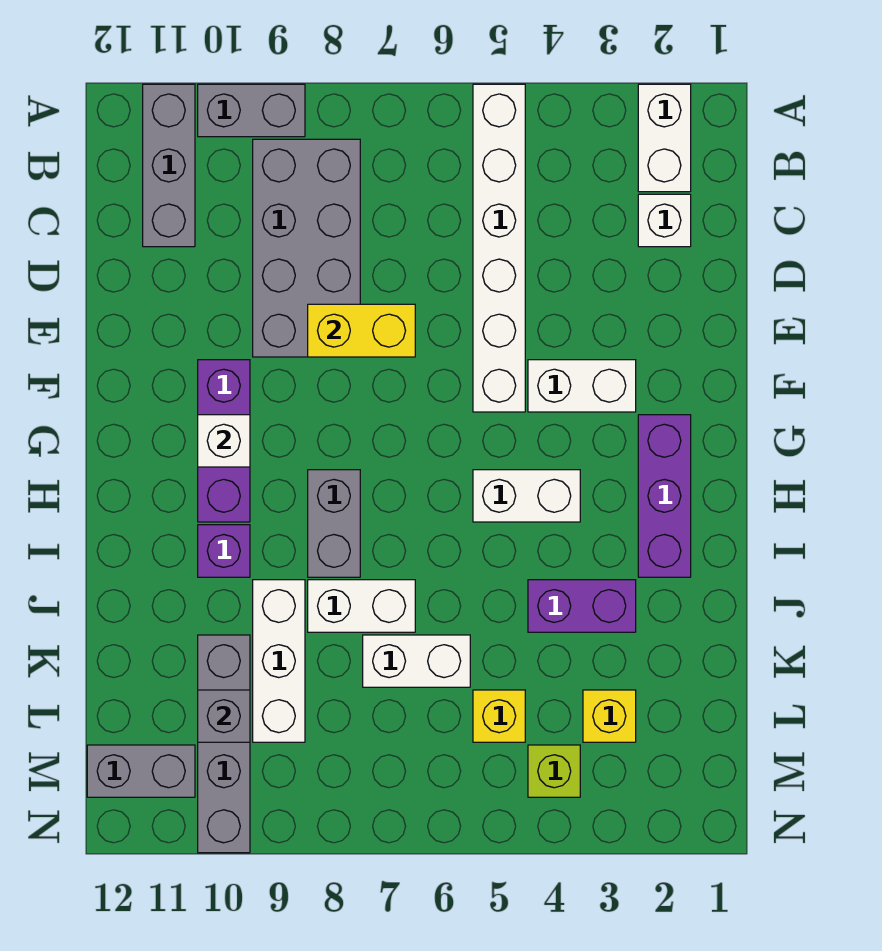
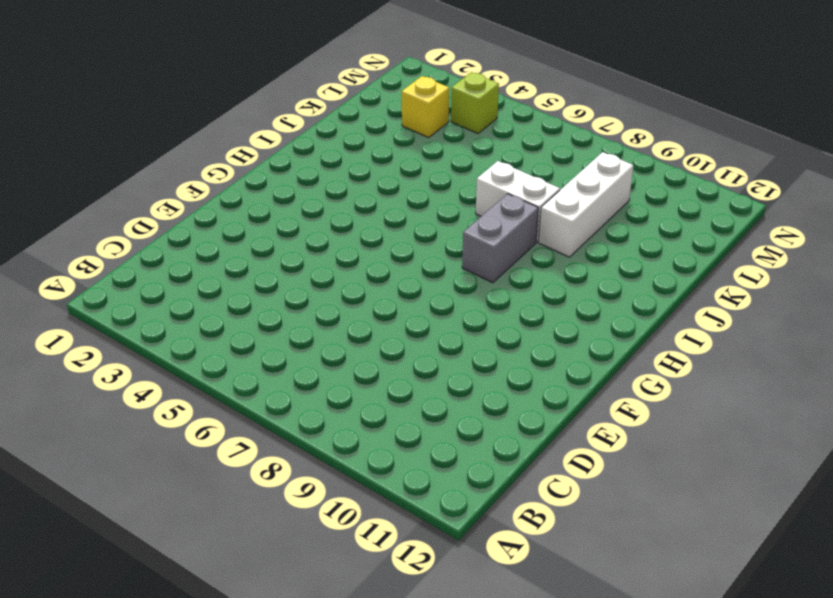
none -> white 1x2 brick [638,84,691,192]
none -> white 1x6 brick [473,84,525,412]
none -> grey 1x2 brick [198,84,305,137]

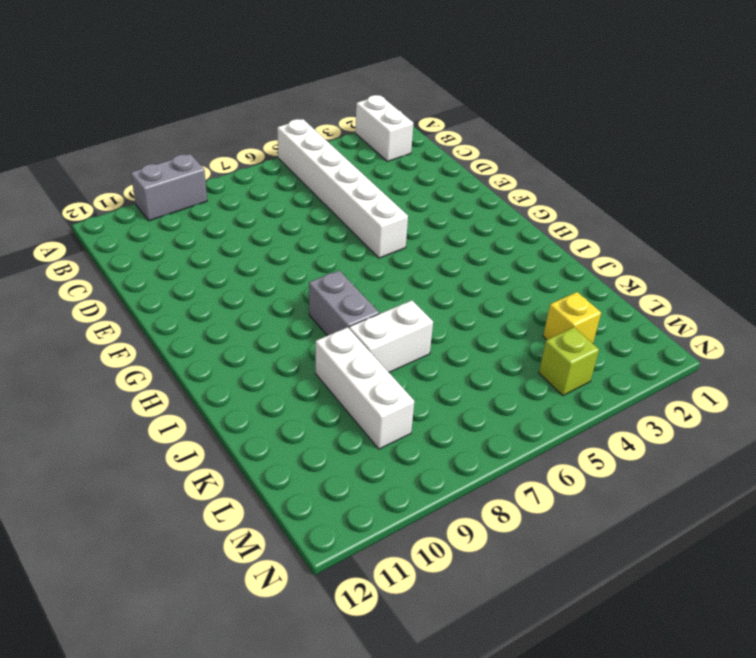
none -> grey 1x3 brick [143,84,195,247]
none -> grey 2x4 brick [253,139,360,357]
none -> white 1x1 brick [638,194,691,247]

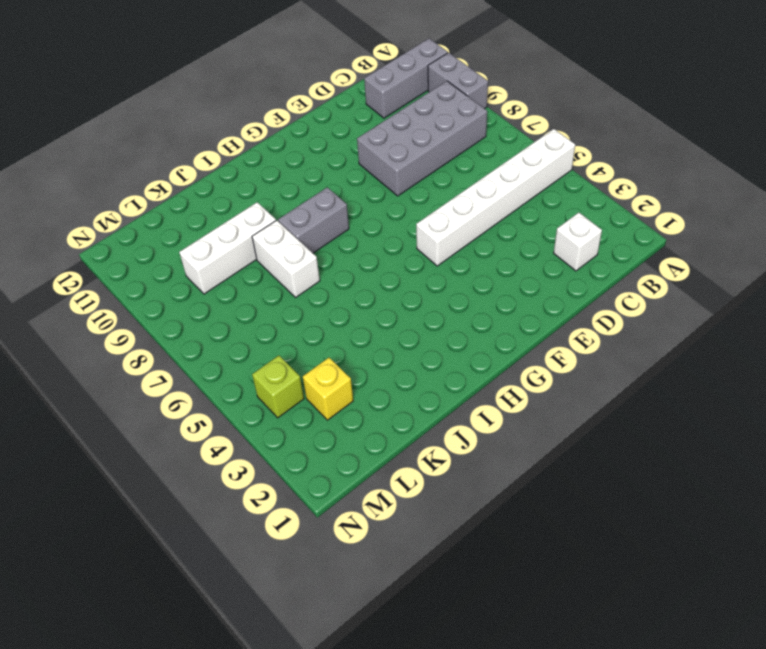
none -> white 1x2 brick [638,84,691,192]
none -> white 1x2 brick [528,360,636,412]
none -> purple 1x3 brick [198,360,250,522]

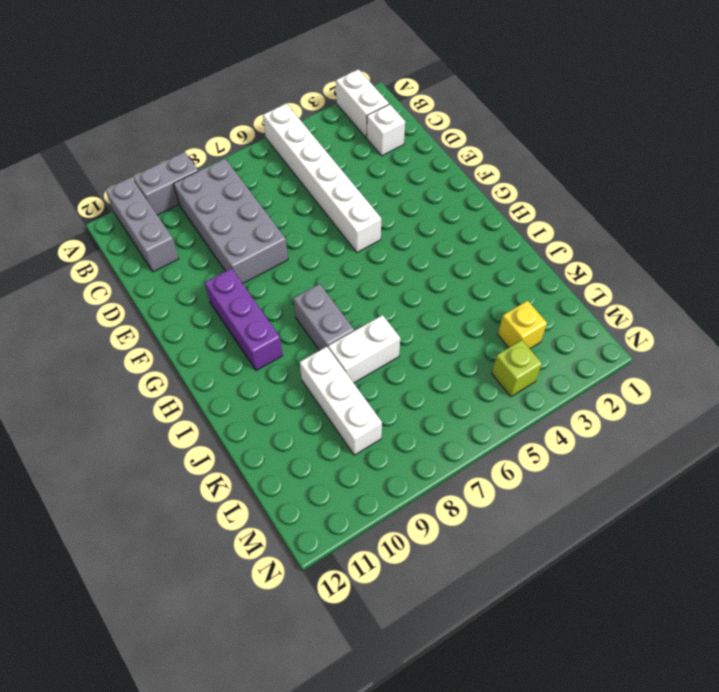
none -> white 1x2 brick [528,360,636,412]
none -> purple 1x3 brick [638,415,691,577]
none -> white 1x2 brick [473,470,580,522]

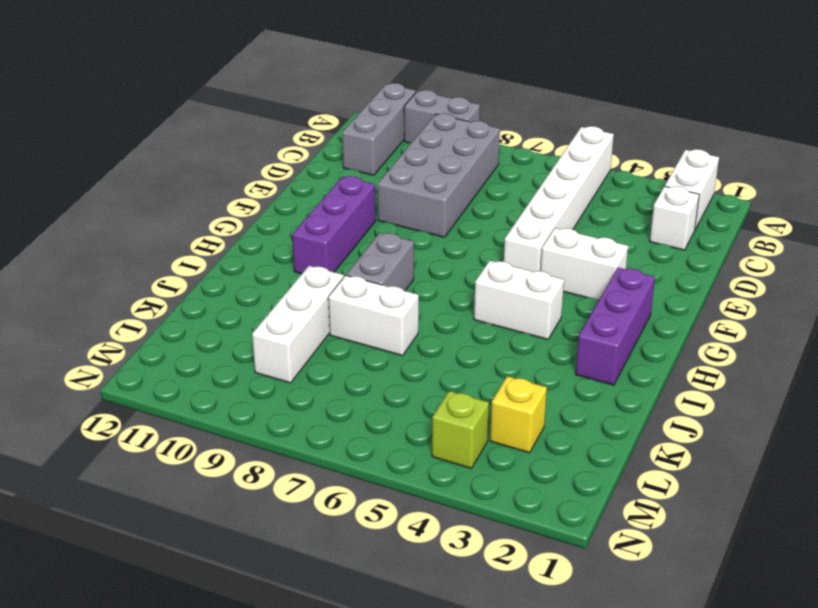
none -> purple 1x1 brick [198,525,250,577]
none -> purple 1x2 brick [528,580,636,632]
none -> white 1x2 brick [363,635,470,687]

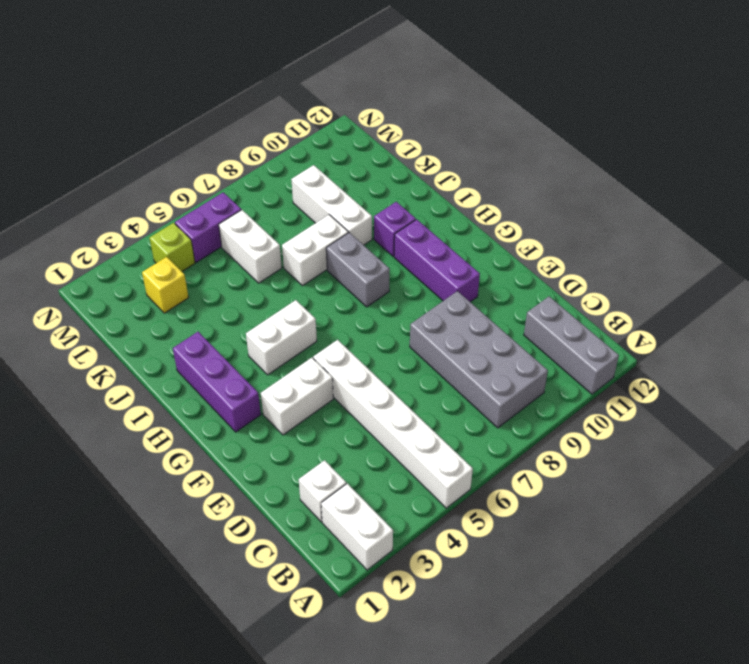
white 1x2 brick [219,210,282,283] -> white 1x2 brick turned to [363,635,470,687]
purple 1x2 brick [175,192,241,262] -> purple 1x2 brick moved to [528,580,636,632]
none -> grey 1x2 brick [198,84,305,137]
none -> grey 1x4 brick [198,635,250,853]
none -> yellow 1x1 brick [473,690,525,742]

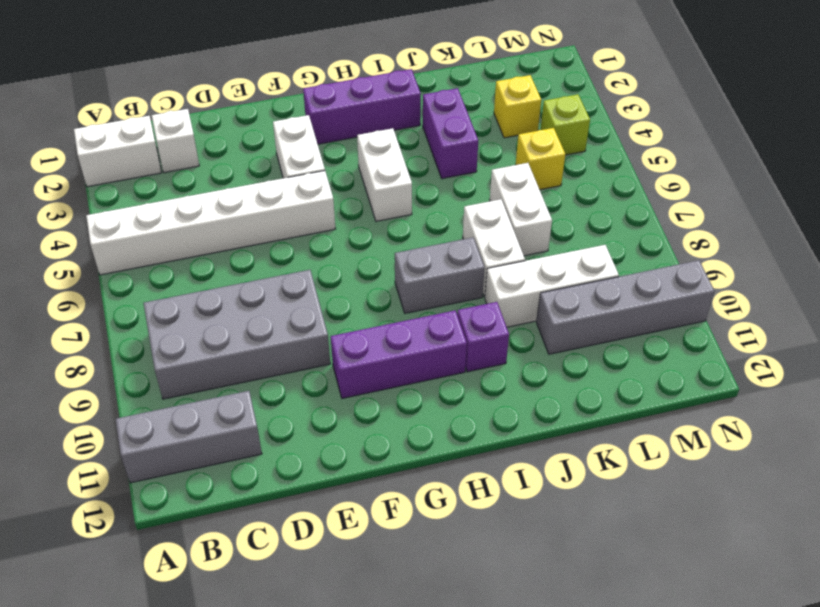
none -> grey 1x2 brick [198,84,305,137]
none -> grey 1x2 brick [87,745,195,797]
none -> yellow 1x2 brick [308,304,415,357]

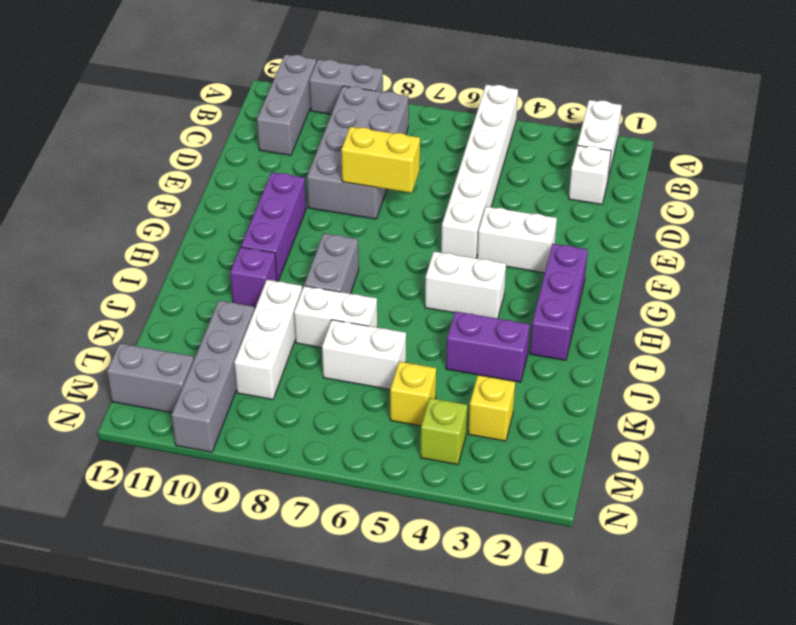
none -> white 1x1 brick [198,415,250,467]
none -> grey 1x1 brick [198,690,250,742]

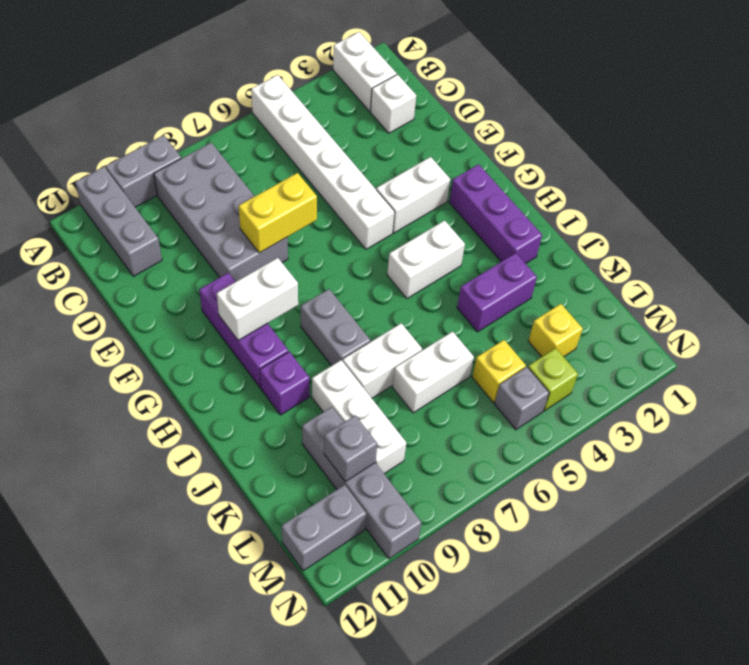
white 1x2 brick [217,258,298,340] -> white 1x1 brick [198,415,250,467]
grey 1x1 brick [494,367,549,430] -> none

